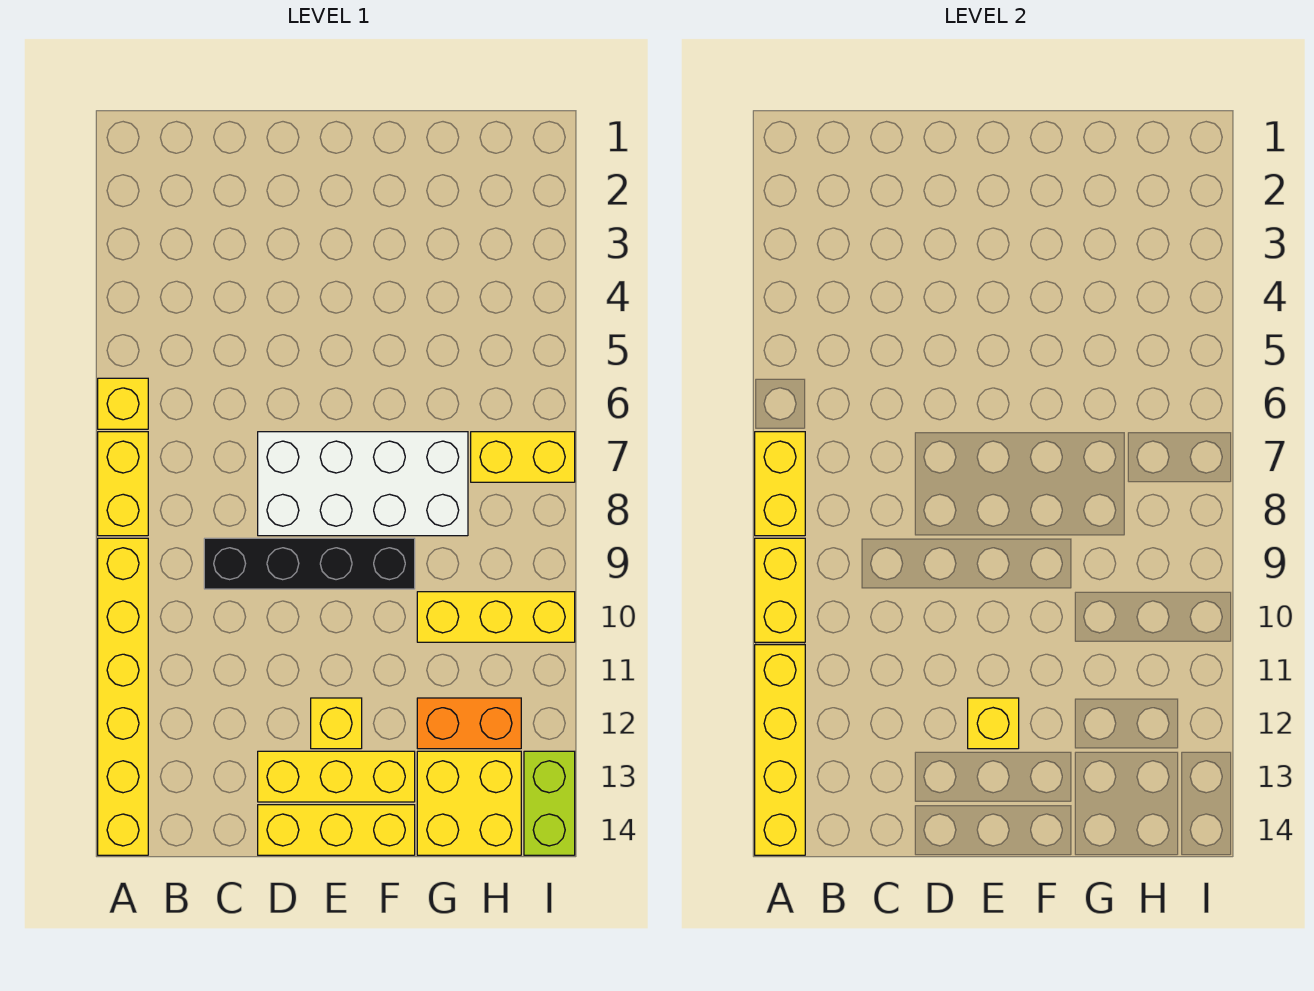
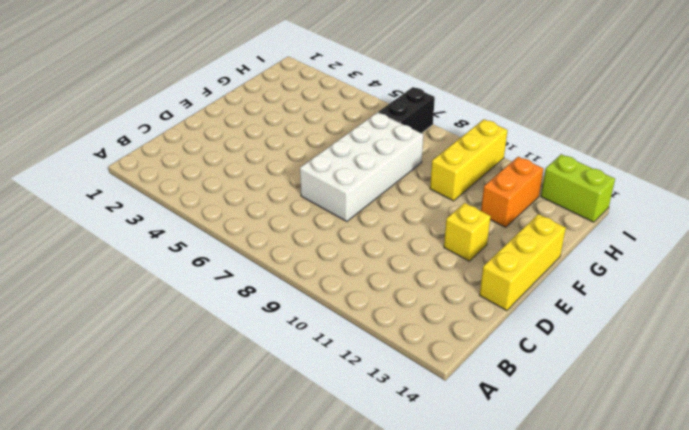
black 1x2 brick [378,87,435,133] -> yellow 1x2 brick [471,432,575,482]
none -> yellow 1x1 brick [98,378,148,429]
none -> yellow 1x2 brick [98,432,148,536]
none -> yellow 1x6 brick [98,538,148,855]

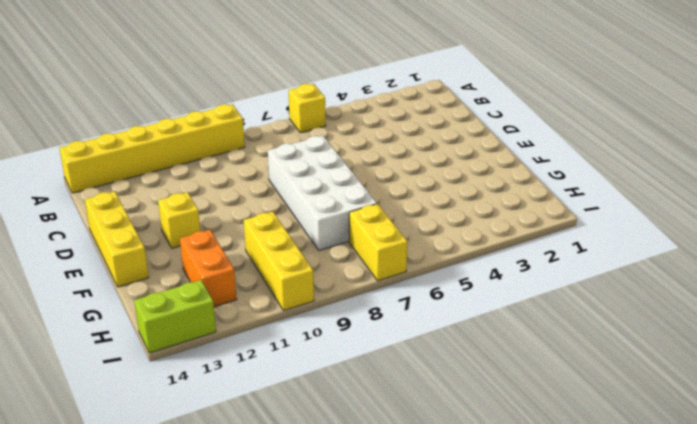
none -> yellow 1x2 brick [98,432,148,536]
none -> black 1x4 brick [204,538,415,589]
none -> yellow 1x3 brick [258,751,415,802]

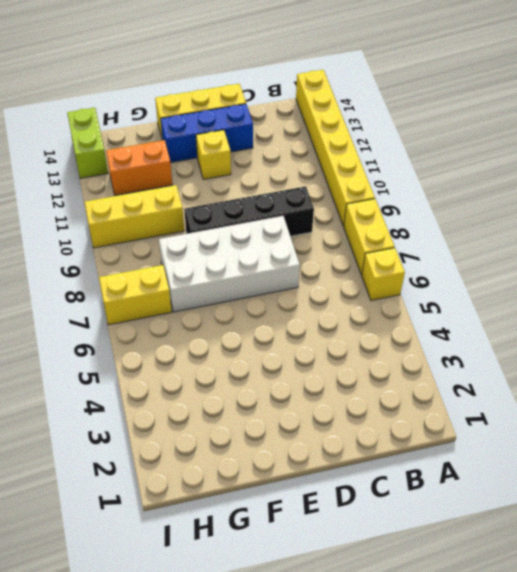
blue 1x3 brick [161,104,253,163] -> yellow 1x3 brick [258,751,415,802]
none -> yellow 2x2 brick [417,751,521,855]
none -> yellow 1x2 brick [755,432,805,536]
none -> yellow 1x2 brick [755,538,805,642]

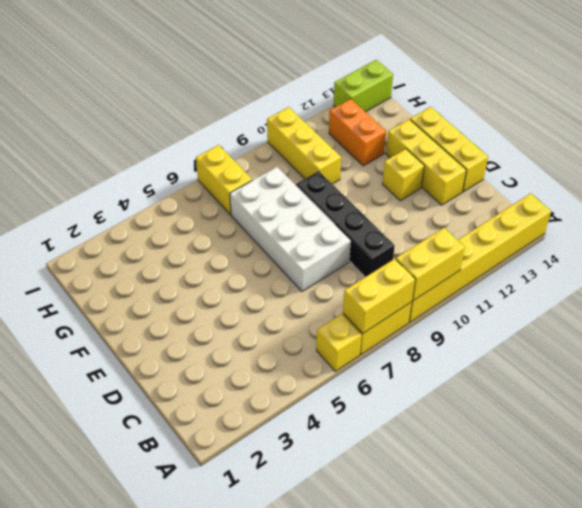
none -> yellow 2x2 brick [417,751,521,855]
none -> yellow 1x4 brick [755,645,805,855]
none -> yellow 1x1 brick [968,698,1019,749]

